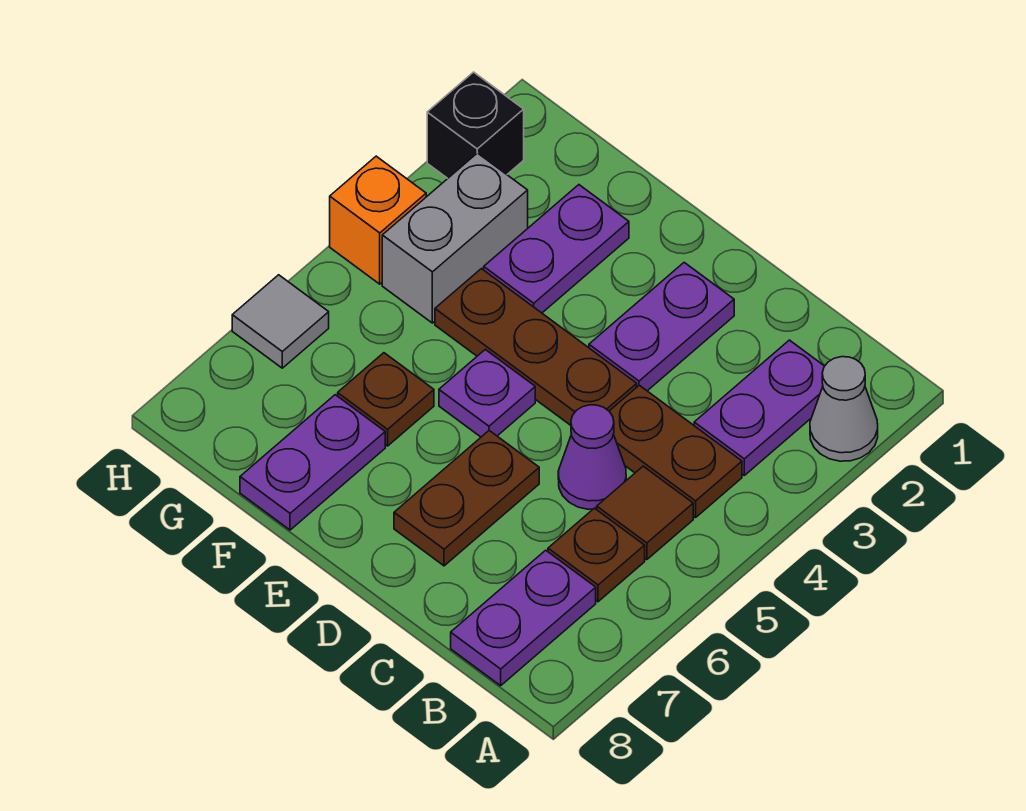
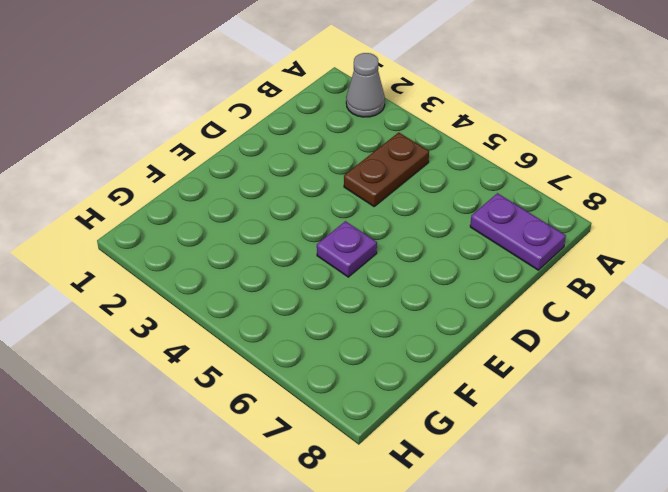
none -> purple 1x2 plate [694,340,824,475]
none -> brown 1x1 tile [596,466,693,560]
none -> brown 1x1 plate [548,508,645,602]

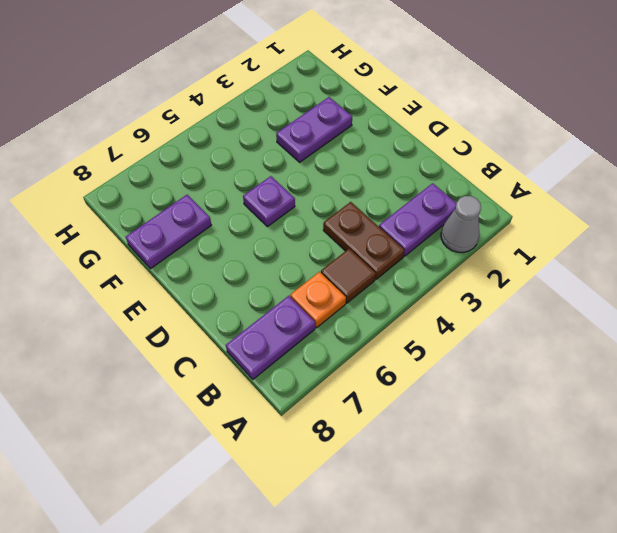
orange 1x1 plate [290,272,346,328] -> brown 1x1 plate [548,508,645,602]
none -> purple 1x1 cone [558,405,626,509]
none -> purple 1x2 plate [589,263,734,391]
none -> brown 1x3 plate [435,269,637,425]

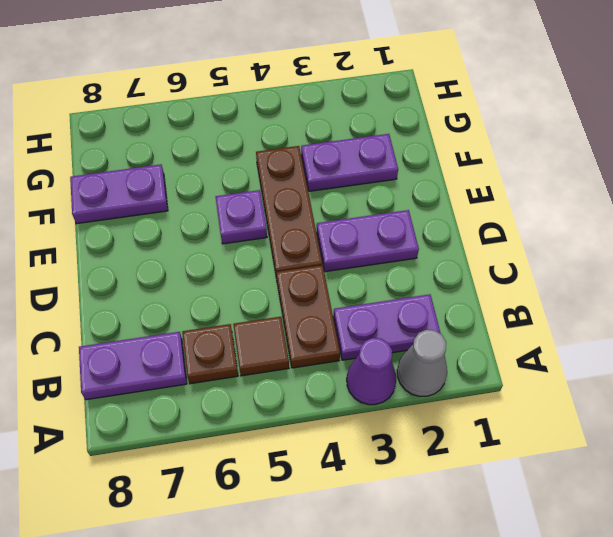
purple 1x1 cone [347,338,396,405] -> purple 1x1 cone moved to [558,405,626,509]
none -> brown 1x2 plate [394,431,539,566]
none -> brown 1x1 plate [338,353,434,446]
none -> grey 1x2 brick [382,153,528,323]

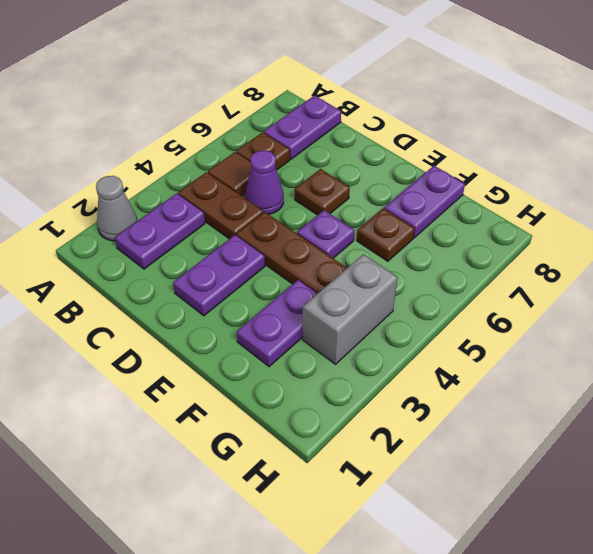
brown 1x1 plate [295,169,350,215] -> brown 1x2 plate [394,431,539,566]
none -> black 1x1 brick [427,72,524,178]
none -> orange 1x1 brick [330,156,426,284]
none -> grey 1x1 tile [232,275,329,368]

